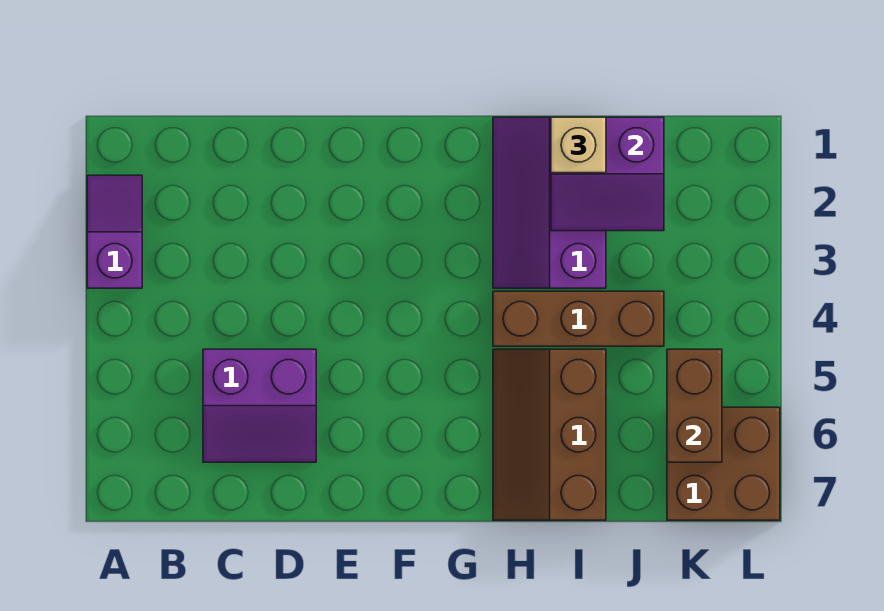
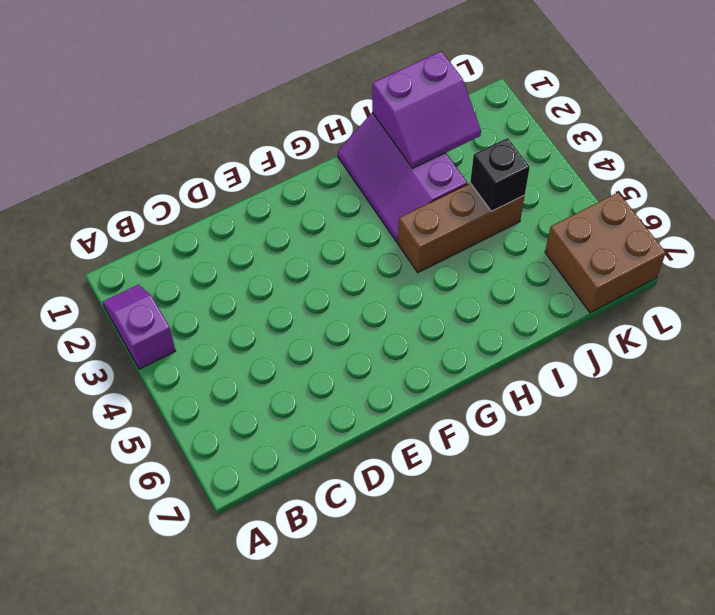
black 1x1 brick [470,138,530,211] -> none
none -> purple 2x2 slope [203,349,316,462]
none -> brown 2x3 slope [493,349,606,520]

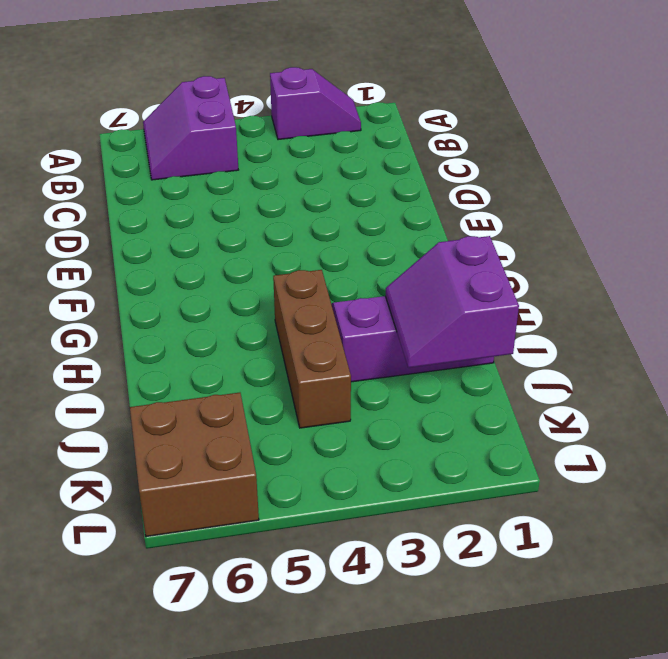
purple 2x2 slope [143,76,238,180] -> purple 2x2 slope moved to [203,349,316,462]
none -> brown 2x3 slope [493,349,606,520]
none -> brown 1x2 brick [667,349,722,462]

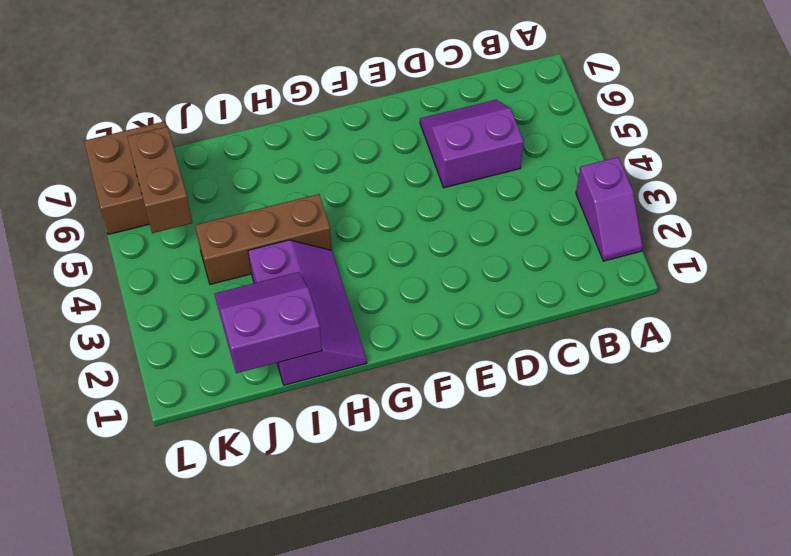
none -> brown 2x3 slope [493,349,606,520]
none -> tan 1x1 brick [551,117,606,173]

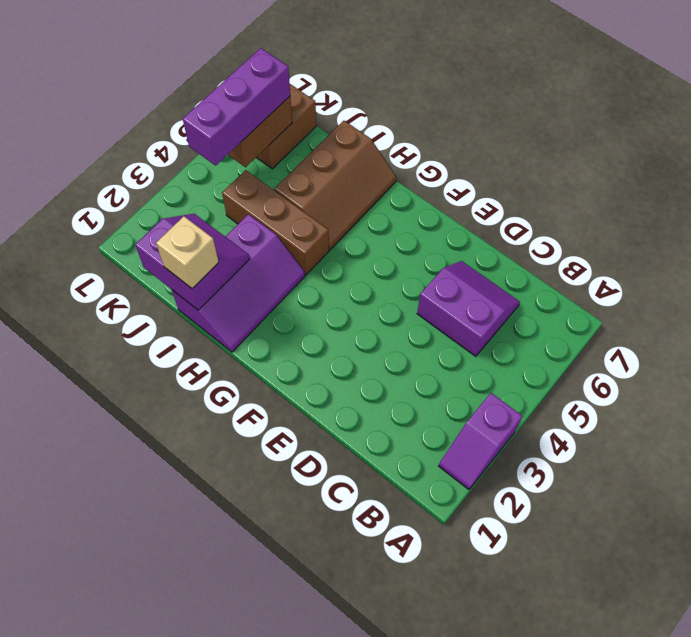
purple 1x3 brick [183,48,290,166] -> none

